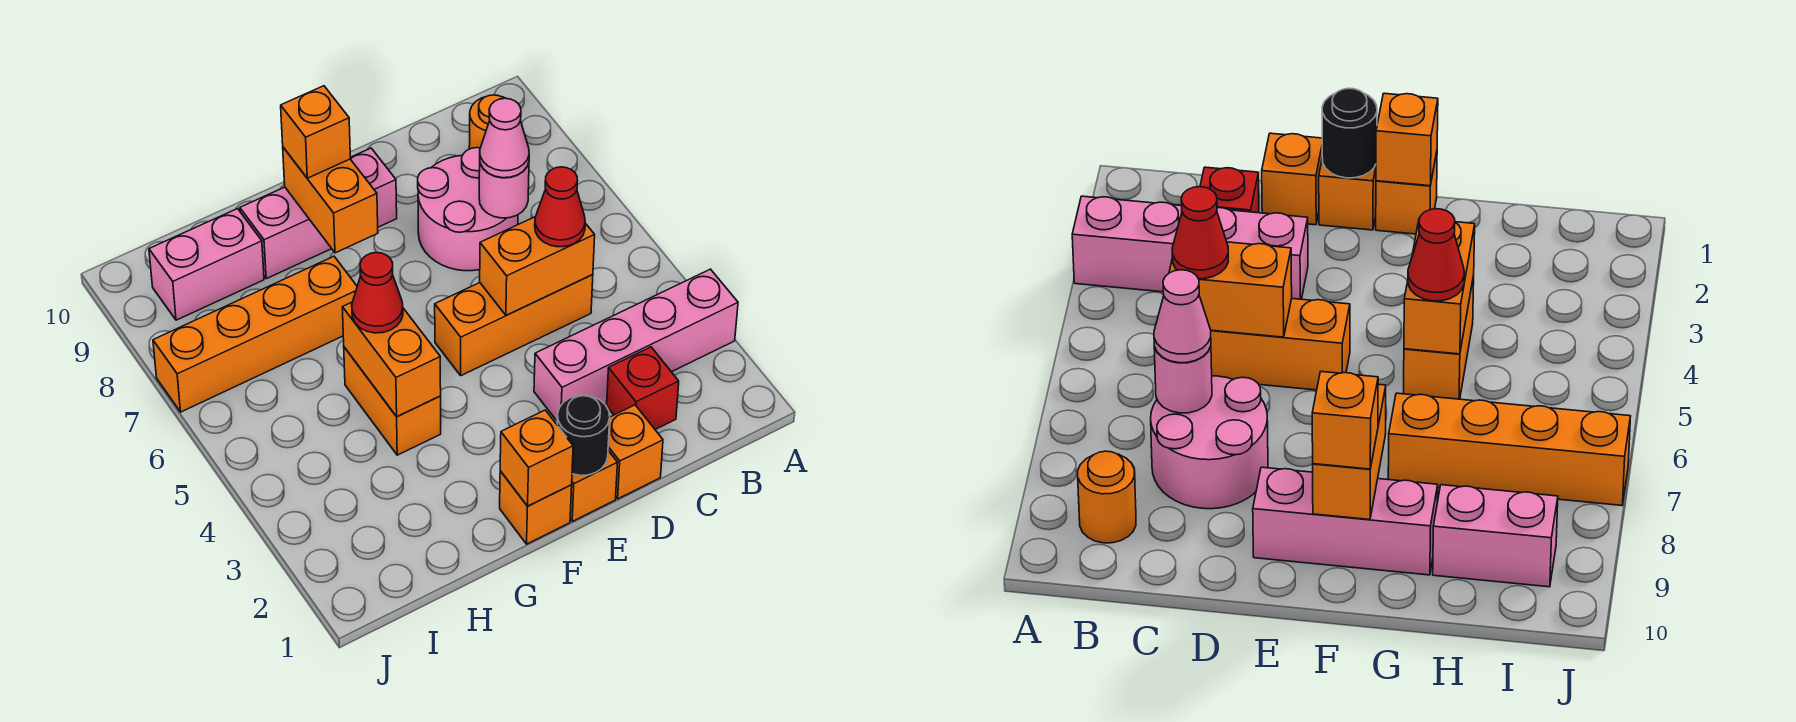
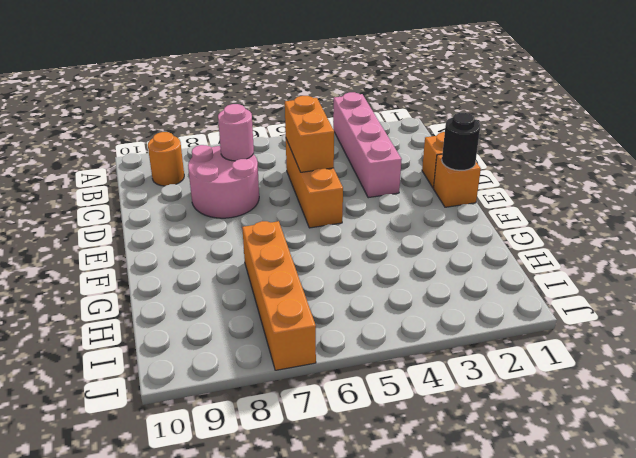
none -> red 1x1 brick [607,347,679,429]
none -> pink 1x3 brick [240,148,397,279]
none -> orange 1x1 brick [500,471,572,544]

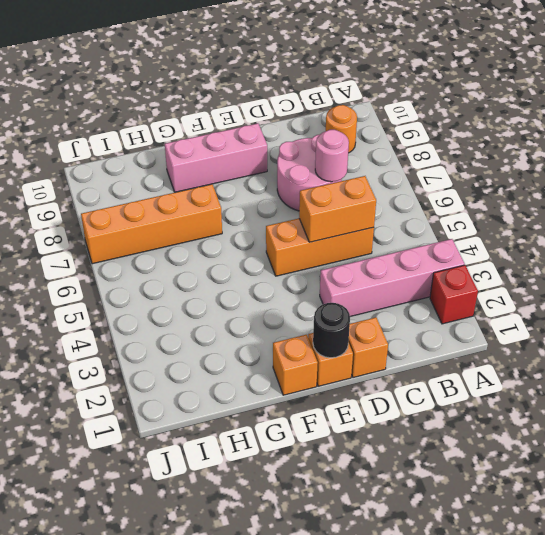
red 1x1 brick [430,265,478,324] -> red 1x1 brick moved to [607,347,679,429]
none -> orange 1x2 brick [344,347,441,455]
none -> pink 1x2 brick [149,209,264,320]
none -> orange 1x1 brick [500,410,573,506]

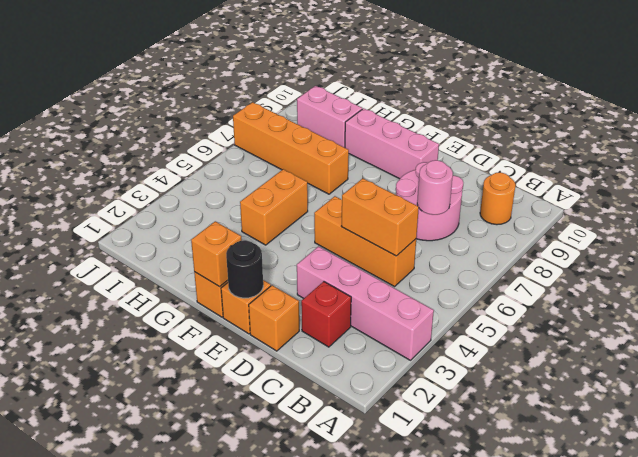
none -> orange 1x2 brick [283,147,378,253]
none -> orange 1x2 brick [342,302,441,417]
none -> red 1x1 cone [535,167,585,247]

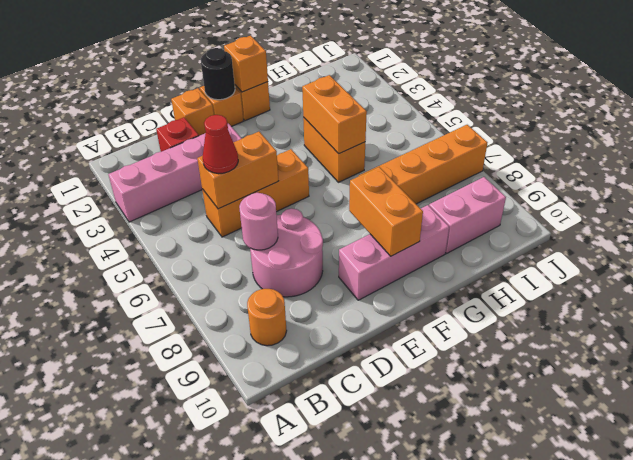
none -> pink 1x1 cone [480,98,529,178]
none -> orange 1x1 brick [281,86,350,178]
none -> red 1x1 cone [352,253,403,333]

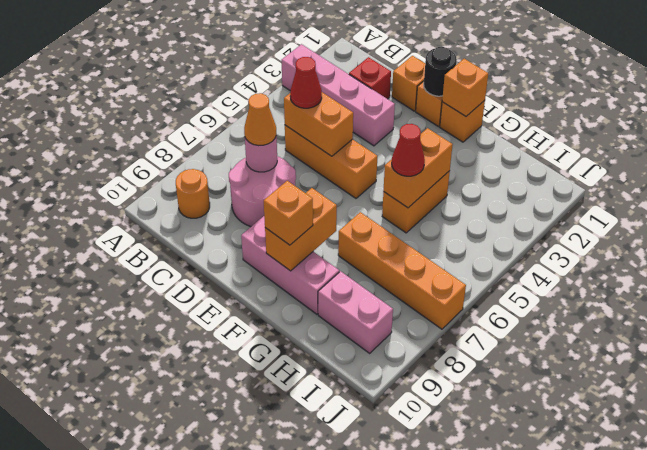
orange 1x1 cone [244,93,276,146] -> pink 1x1 cone [480,98,529,178]

